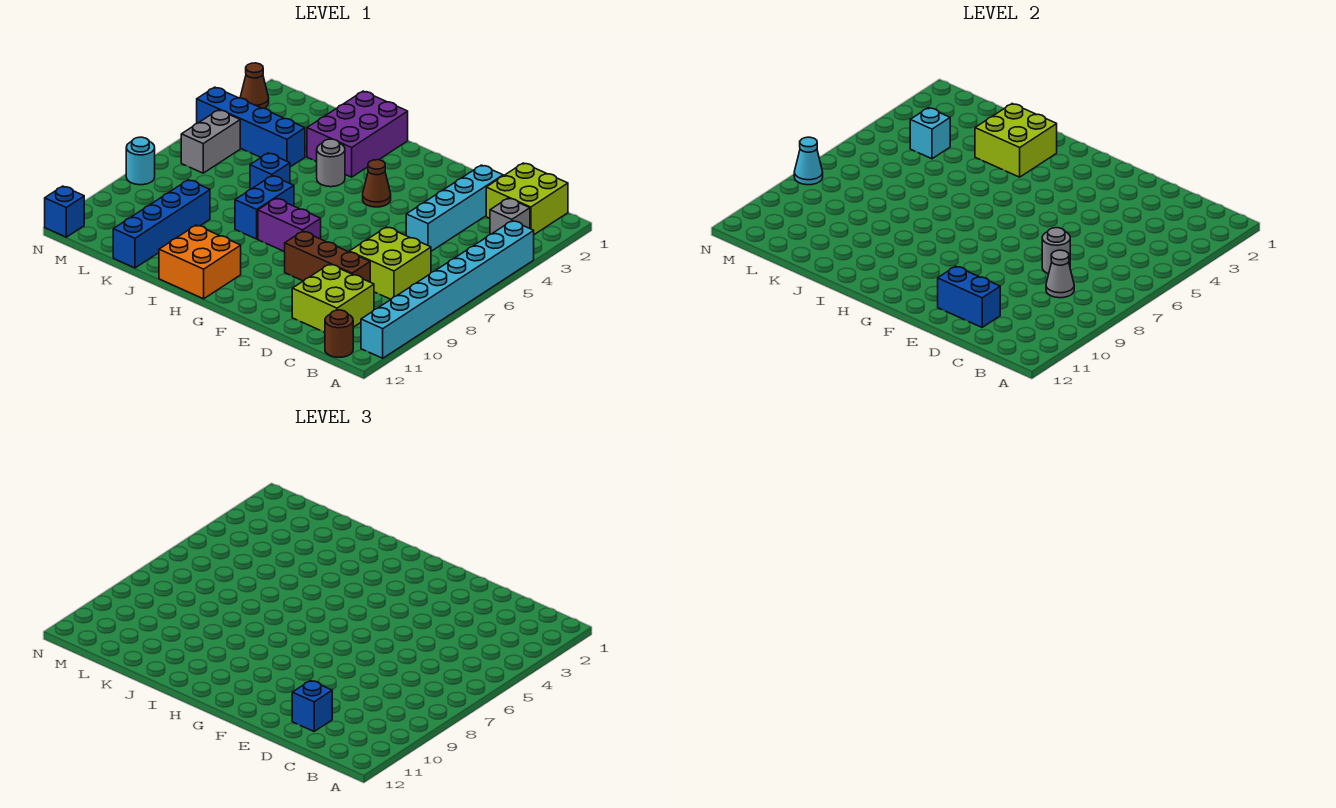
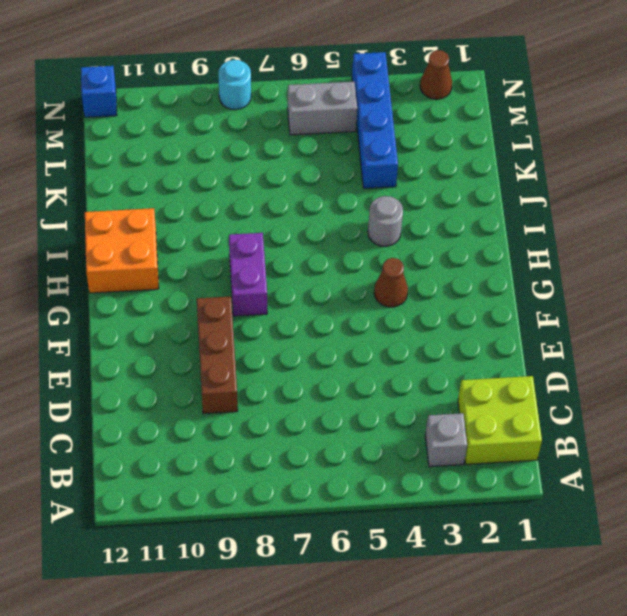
none -> cyan 1x8 brick [361,221,534,358]
none -> brown 1x1 round brick [325,310,353,357]
none -> lime 2x2 brick [349,227,431,299]

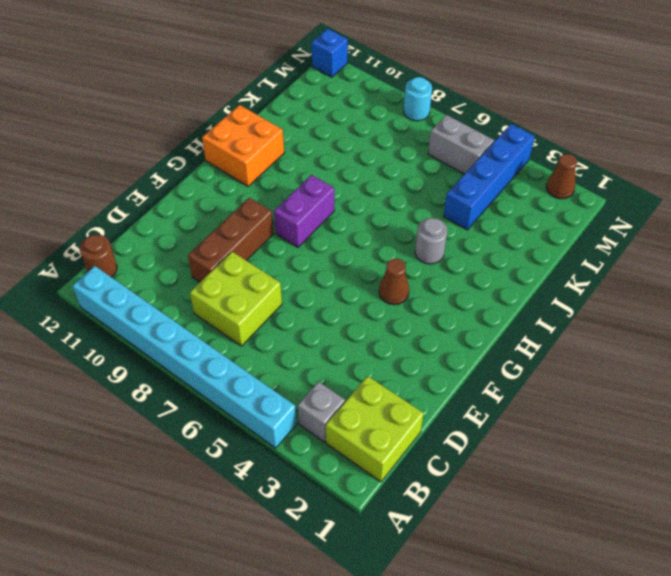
none -> lime 2x2 brick [292,264,374,332]
none -> cyan 1x4 brick [406,165,503,251]
none -> purple 2x3 brick [307,91,408,177]

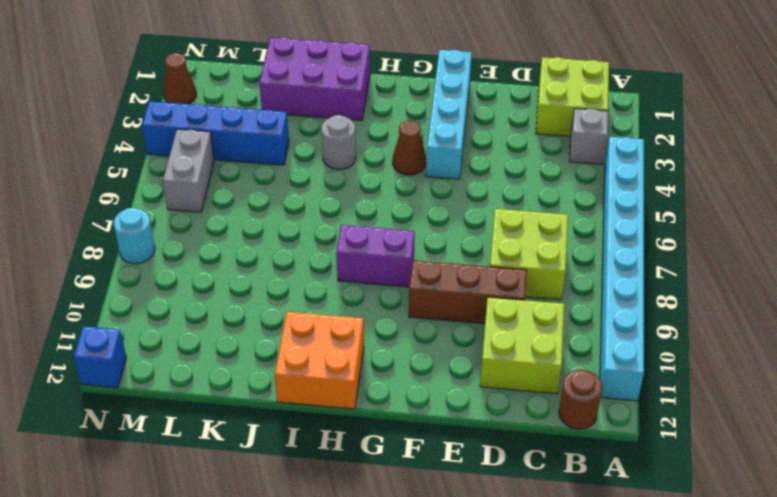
cyan 1x4 brick [426,50,472,179] -> cyan 1x4 brick moved to [406,165,503,251]
purple 2x3 brick [260,37,370,120] -> purple 2x3 brick turned to [307,91,408,177]
none -> blue 1x2 brick [235,176,294,239]
none -> blue 1x1 brick [250,153,290,189]
none -> blue 1x4 brick [113,180,210,268]

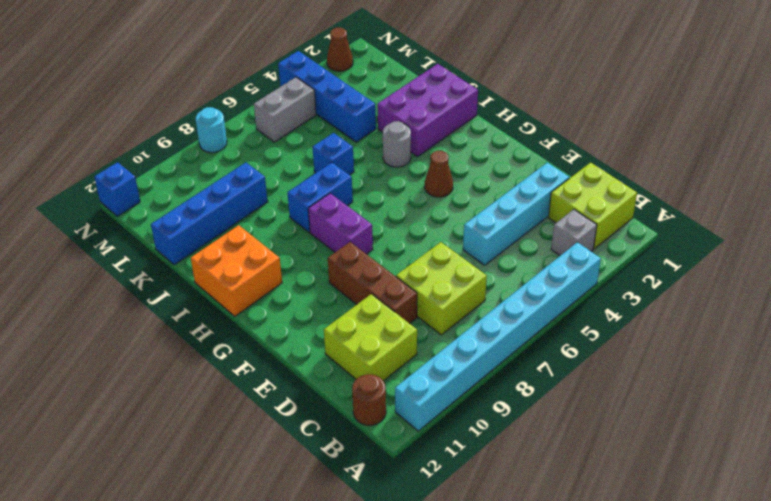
none -> grey 1x1 cone [1046,250,1074,298]
none -> grey 1x1 round brick [1042,228,1070,274]
none -> blue 1x2 brick [938,266,1000,327]

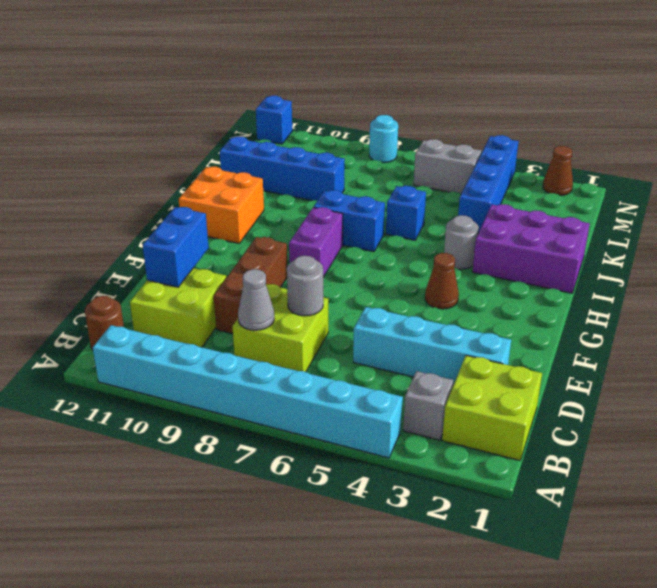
none -> lime 2x2 brick [975,104,1057,177]
none -> cyan 1x1 brick [910,108,950,159]
none -> cyan 1x1 cone [794,137,823,185]

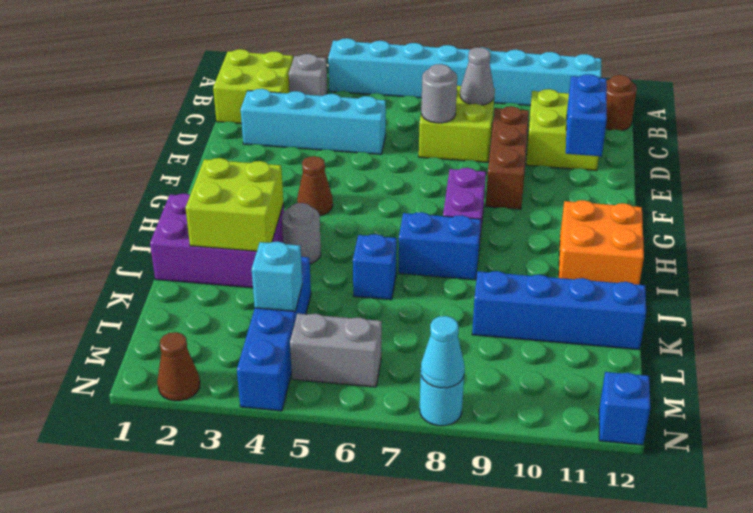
none -> blue 1x1 brick [292,681,332,731]

